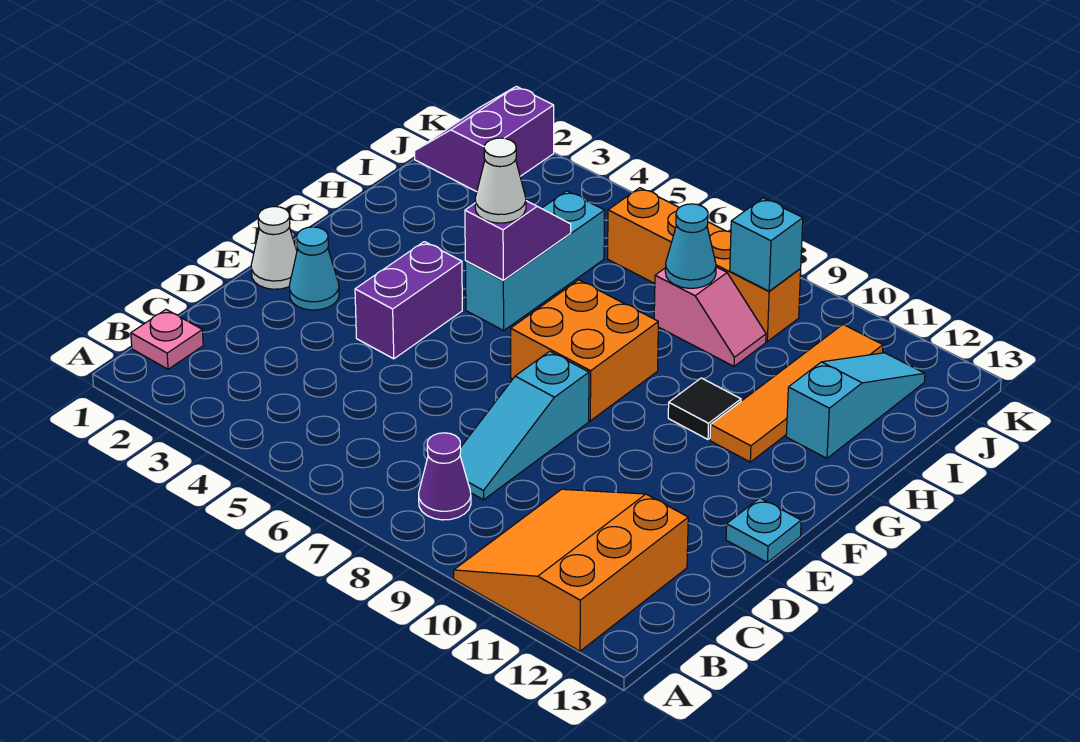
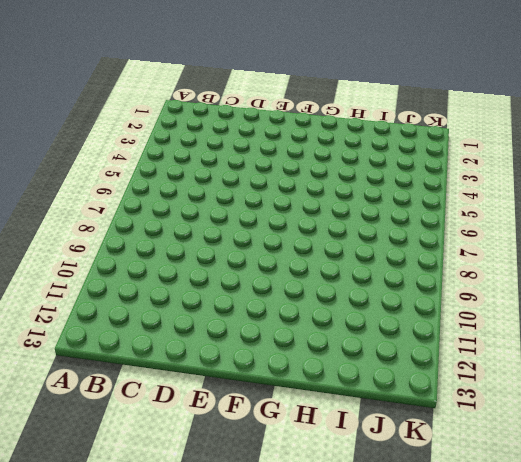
none -> orange 3x3 slope [454,489,688,651]
none -> pink 1x1 plate [131,310,203,369]
none -> purple 1x1 cone [419,433,471,520]

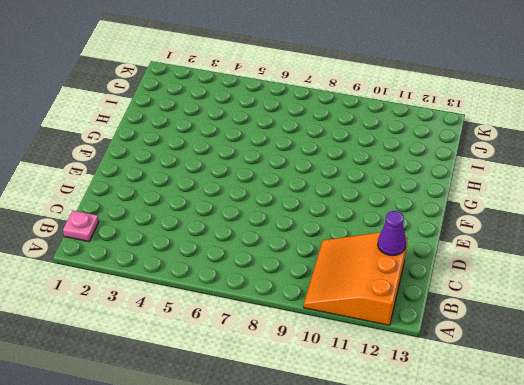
purple 1x1 cone [378,211,406,256] -> purple 1x1 cone moved to [419,433,471,520]
none -> cyan 1x3 slope [460,351,589,500]
none -> white 1x1 cone [251,207,297,289]
none -> cyan 1x1 cone [289,227,339,310]

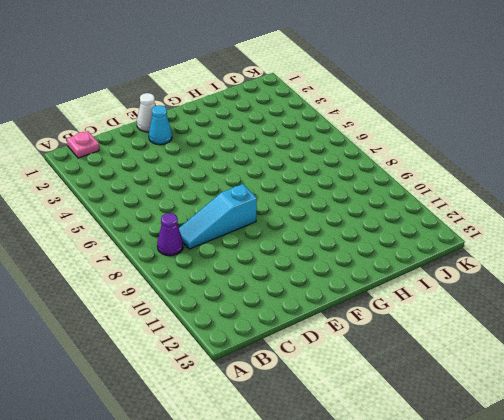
none -> orange 3x3 slope [454,489,688,651]
none -> purple 1x2 brick [355,242,462,359]
none -> cyan 1x1 plate [726,498,801,562]

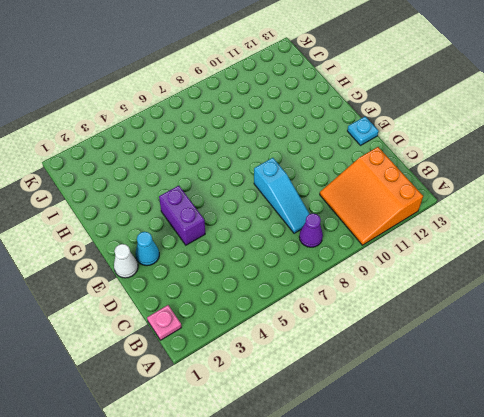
none -> orange 2x2 brick [511,280,658,421]
none -> cyan 1x3 brick [465,191,605,330]
none -> black 1x1 tile [668,378,741,439]

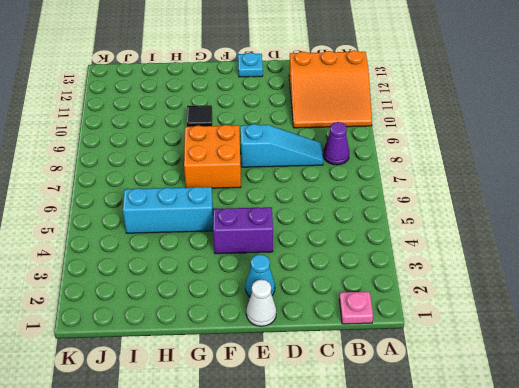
none -> orange 1x4 tile [710,325,883,462]
none -> cyan 1x3 slope [786,353,925,458]
none -> pink 1x2 slope [654,267,766,366]

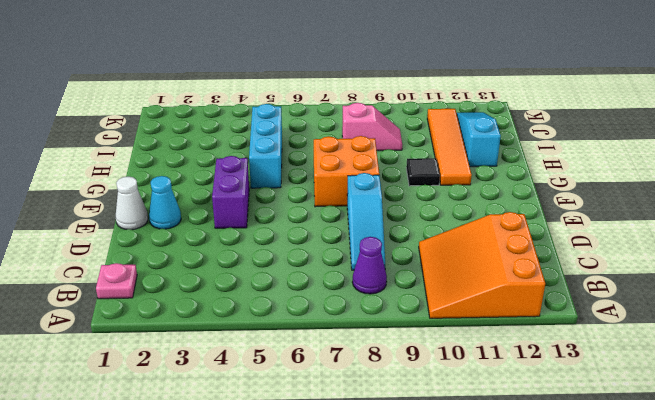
none -> cyan 1x1 plate [726,498,801,562]
none -> purple 2x2 slope [415,86,554,192]
none -> orange 1x4 brick [608,188,801,341]

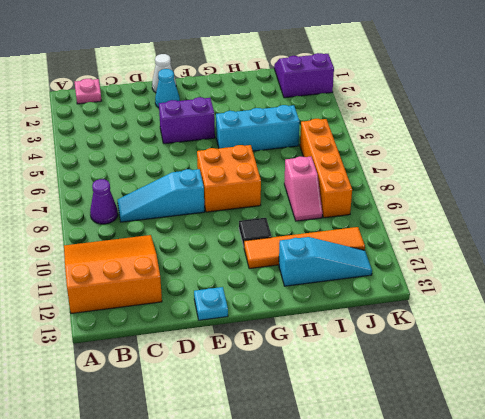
none -> purple 1x2 slope [465,201,571,280]
none -> cyan 1x1 cone [665,204,716,288]
none -> cyan 1x1 brick [730,198,803,291]

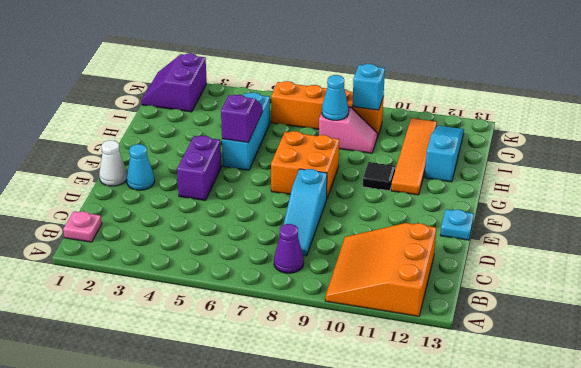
none -> white 1x1 cone [475,138,526,223]

